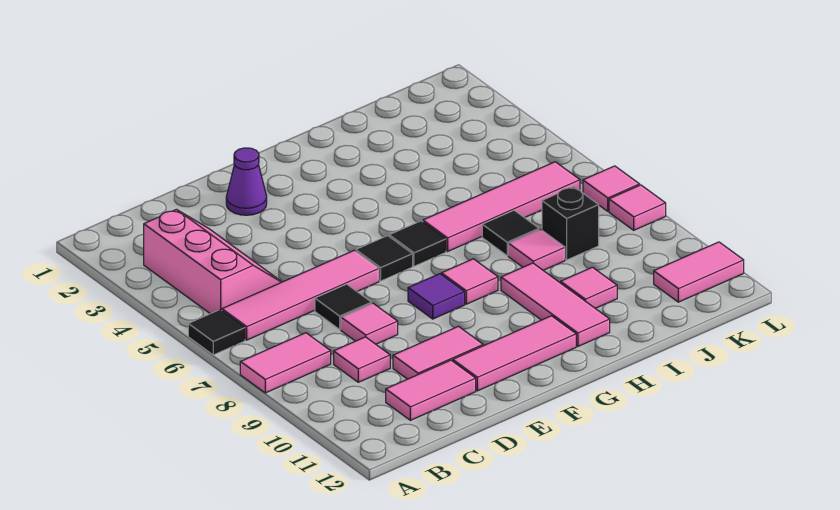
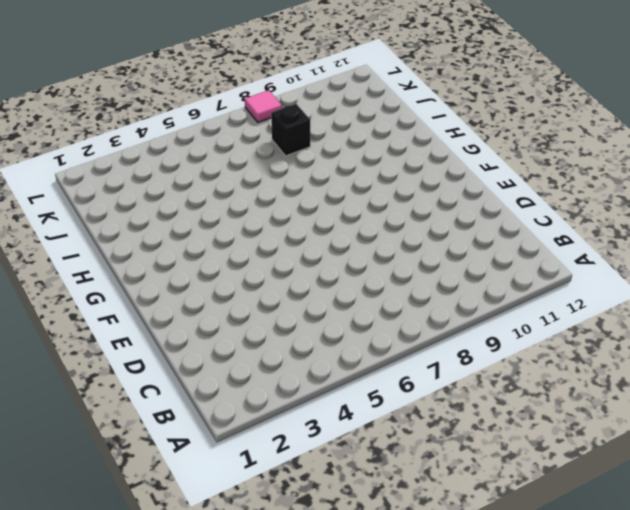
none -> black 1x1 tile [188,309,245,355]
none -> pink 1x2 tile [240,333,331,393]
none -> pink 2x3 slope [144,209,281,314]

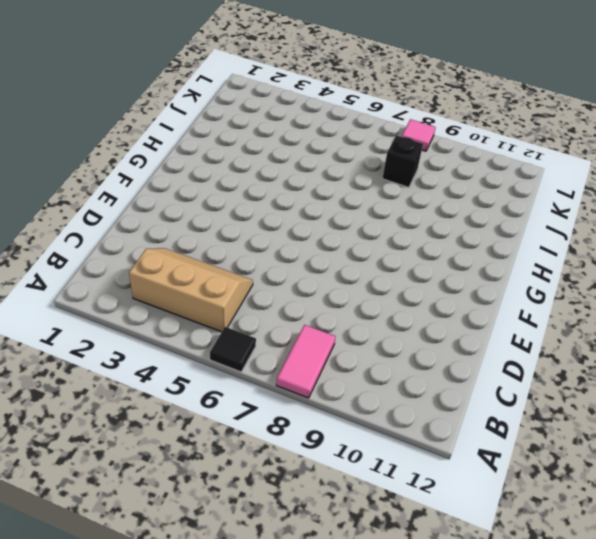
tan 2x3 slope [129,248,253,332] -> pink 2x3 slope [144,209,281,314]
none -> pink 1x4 tile [222,250,379,340]
none -> pink 1x1 tile [334,337,390,382]
none -> pink 1x2 tile [386,360,476,420]

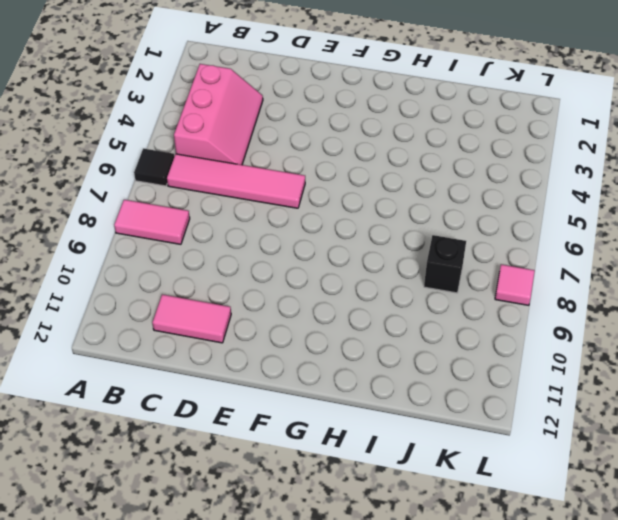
none -> pink 1x1 tile [334,337,390,382]
none -> black 1x1 tile [315,284,372,329]
none -> pink 1x1 tile [341,303,398,344]

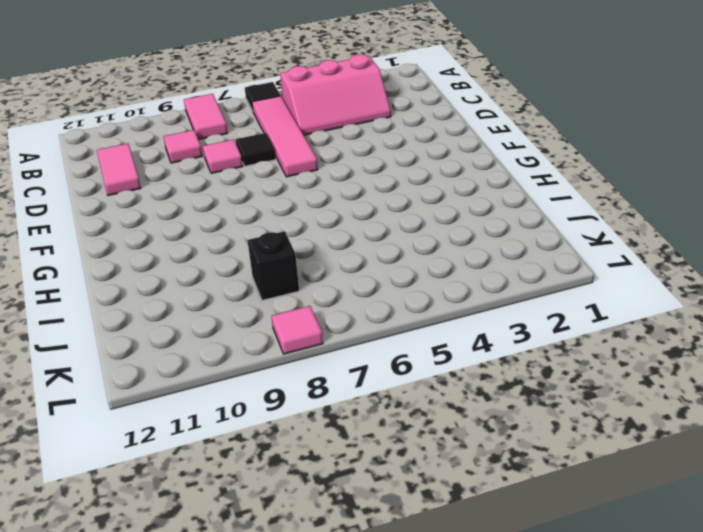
none -> pink 1x2 tile [393,326,483,379]
none -> purple 1x1 cone [226,148,267,215]
none -> pink 1x3 tile [453,316,576,391]

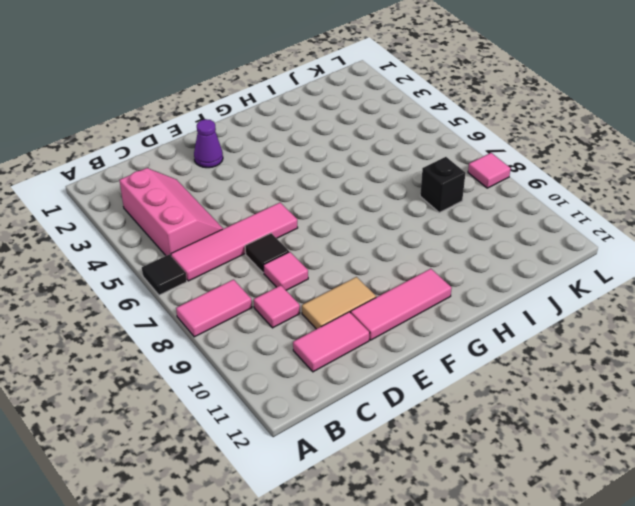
tan 1x2 tile [302,277,376,329] -> pink 1x2 tile [393,326,483,379]
none -> black 1x1 tile [356,236,413,281]
none -> purple 1x1 tile [408,274,465,319]
none -> black 1x1 tile [389,221,446,266]

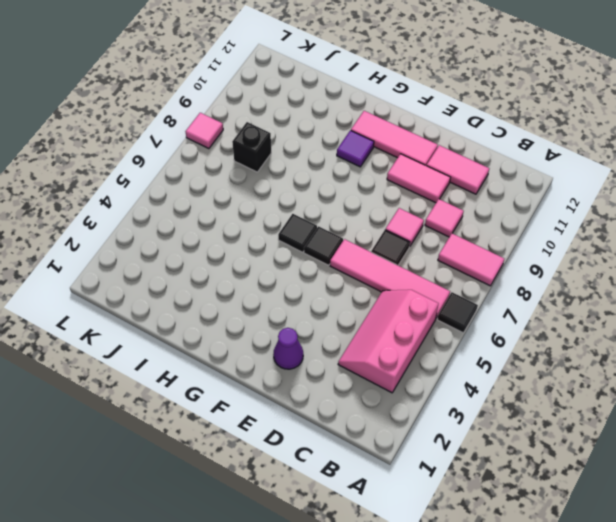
purple 1x1 tile [337,130,374,167] -> purple 1x1 tile moved to [408,274,465,319]
none -> pink 1x1 tile [441,259,498,304]
none -> pink 1x4 tile [423,162,580,251]
none -> pink 1x3 tile [501,263,610,346]

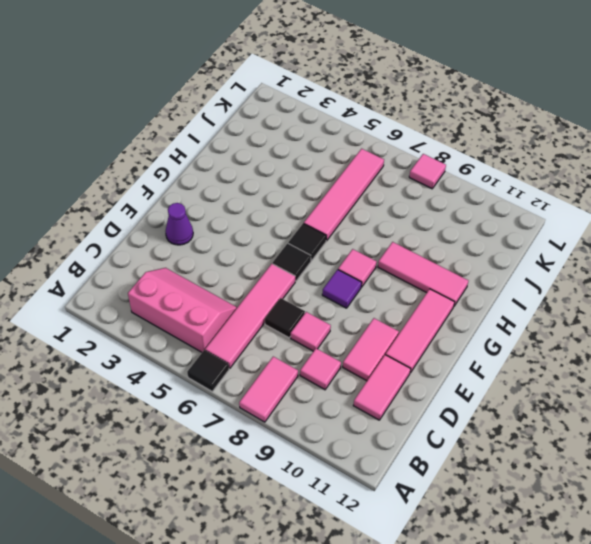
none -> black 1x1 tile [482,210,539,256]
none -> pink 1x1 tile [508,229,565,270]
none -> pink 1x1 tile [561,267,617,308]

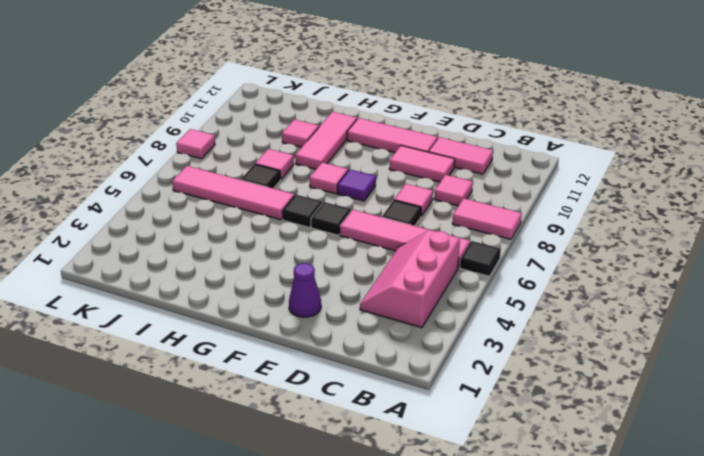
none -> black 1x1 brick [542,187,599,260]
none -> pink 1x2 tile [654,242,744,302]
none -> pink 1x1 tile [583,166,640,211]

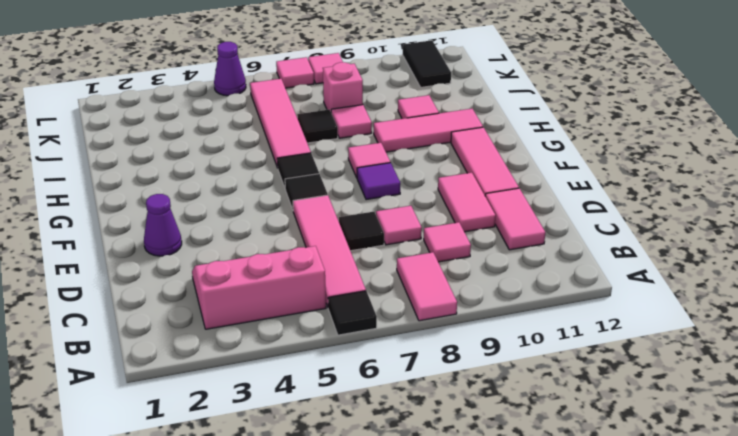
pink 1x1 brick [323,62,363,111] -> black 1x1 brick [542,187,599,260]
black 1x2 tile [403,40,451,87] -> pink 1x2 tile [654,242,744,302]
purple 1x1 cone [214,42,246,96] -> none

